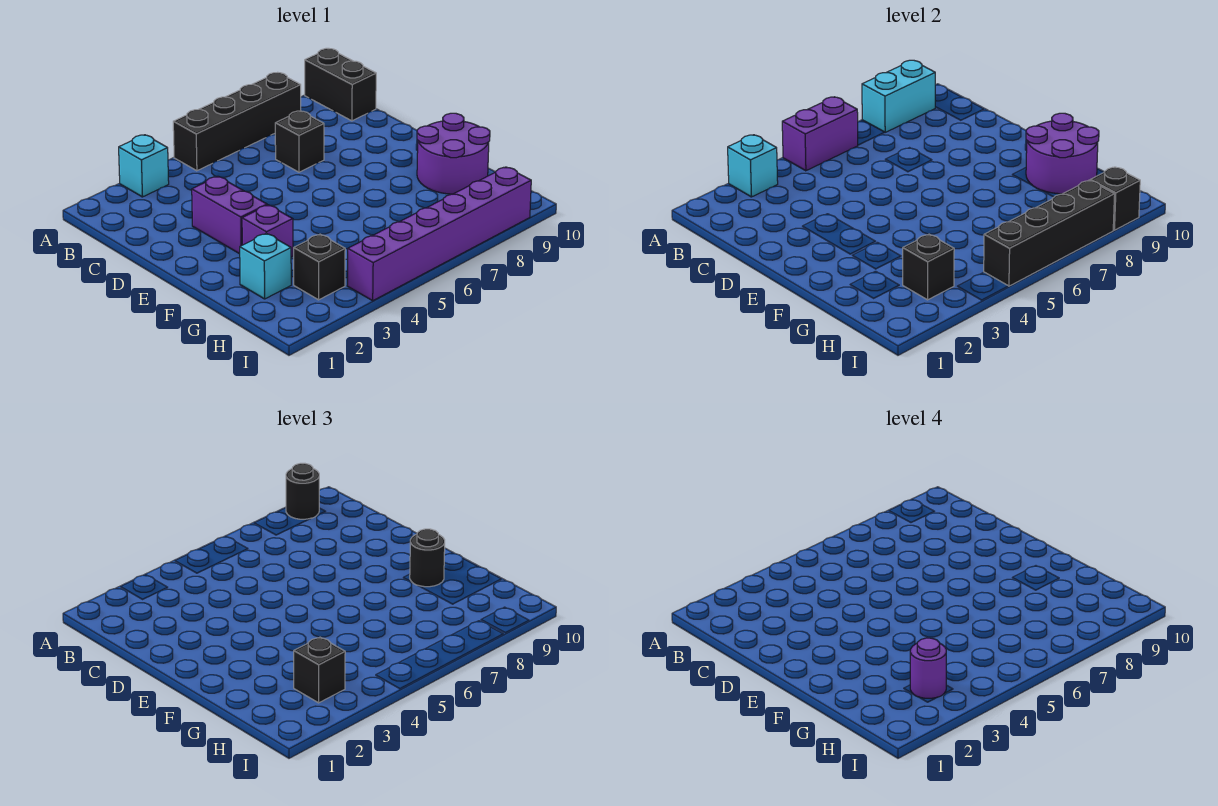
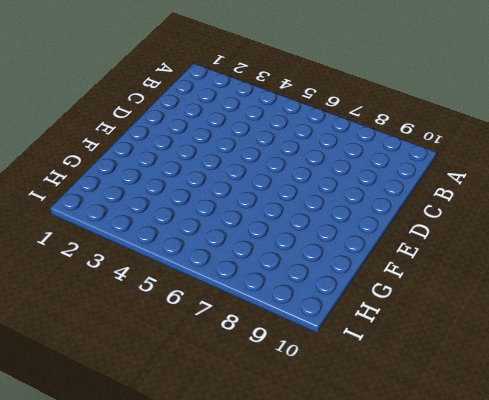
none -> cyan 1x1 brick [119,135,169,197]
none -> black 1x4 brick [173,73,301,171]
none -> black 1x2 brick [305,48,376,121]

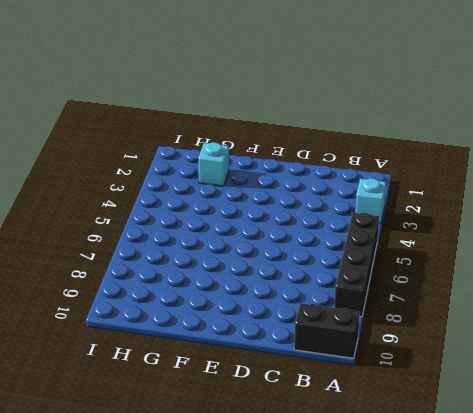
none -> black 1x1 brick [275,111,324,172]
none -> purple 1x2 brick [192,176,267,254]
none -> purple 1x1 brick [242,205,293,257]

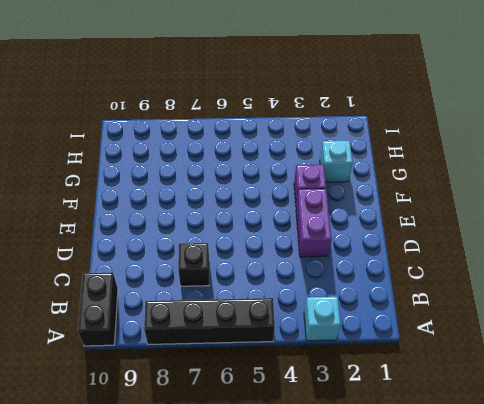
none -> purple 2x2 round brick [417,113,490,194]
none -> black 1x1 brick [294,234,345,300]
none -> purple 1x6 brick [347,167,531,301]

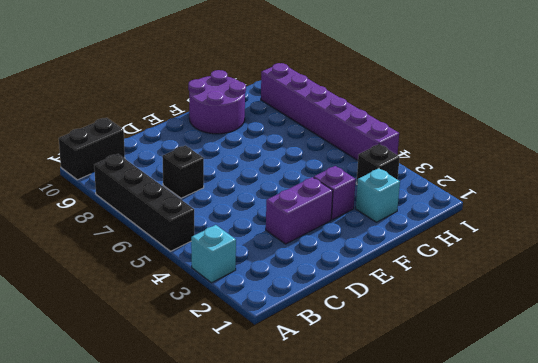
none -> cyan 1x1 brick [728,135,778,197]
none -> purple 1x2 brick [782,97,858,171]
none -> cyan 1x2 brick [862,60,935,132]

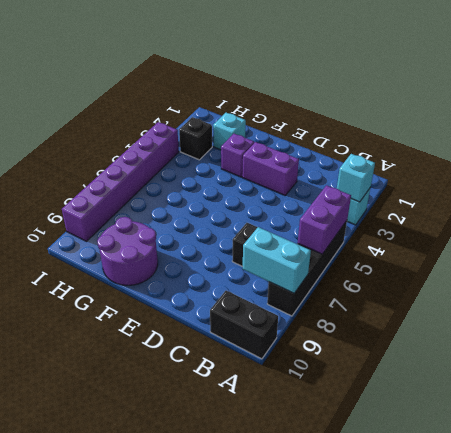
cyan 1x2 brick [243,227,311,293] -> cyan 1x2 brick turned to [862,60,935,132]
none -> purple 2x2 round brick [1026,113,1099,194]
none -> black 1x1 brick [903,234,954,300]
none -> black 1x4 brick [984,180,1115,286]

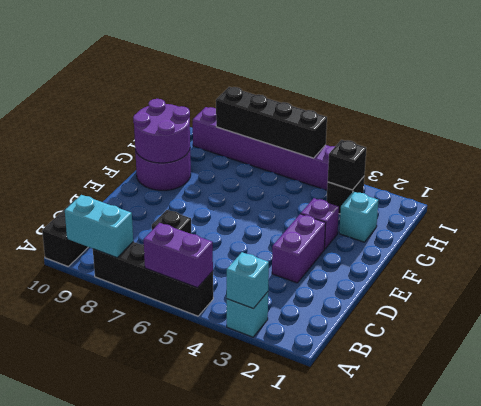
none -> black 1x1 brick [1090,167,1140,230]
none -> black 1x1 round brick [286,463,319,519]
none -> black 1x1 round brick [410,529,445,587]

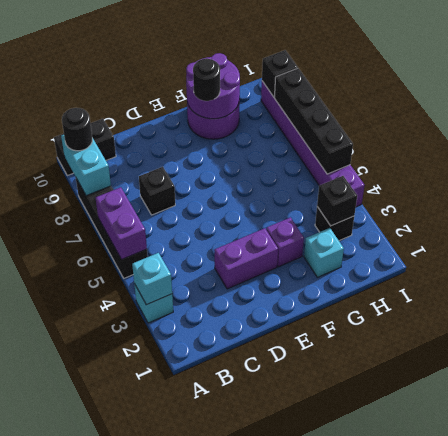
none -> black 1x1 brick [294,637,345,703]
none -> purple 1x1 round brick [910,638,946,698]

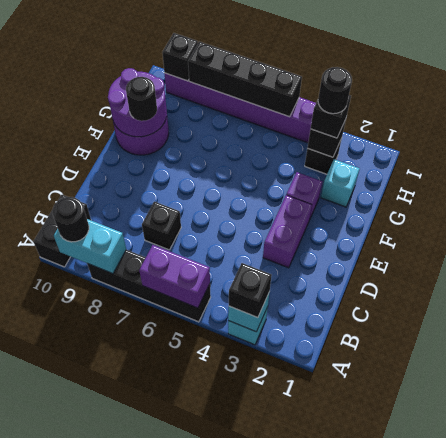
black 1x1 brick [229,263,272,318] -> none
black 1x1 round brick [318,67,352,114] -> purple 1x1 round brick [910,638,946,698]

